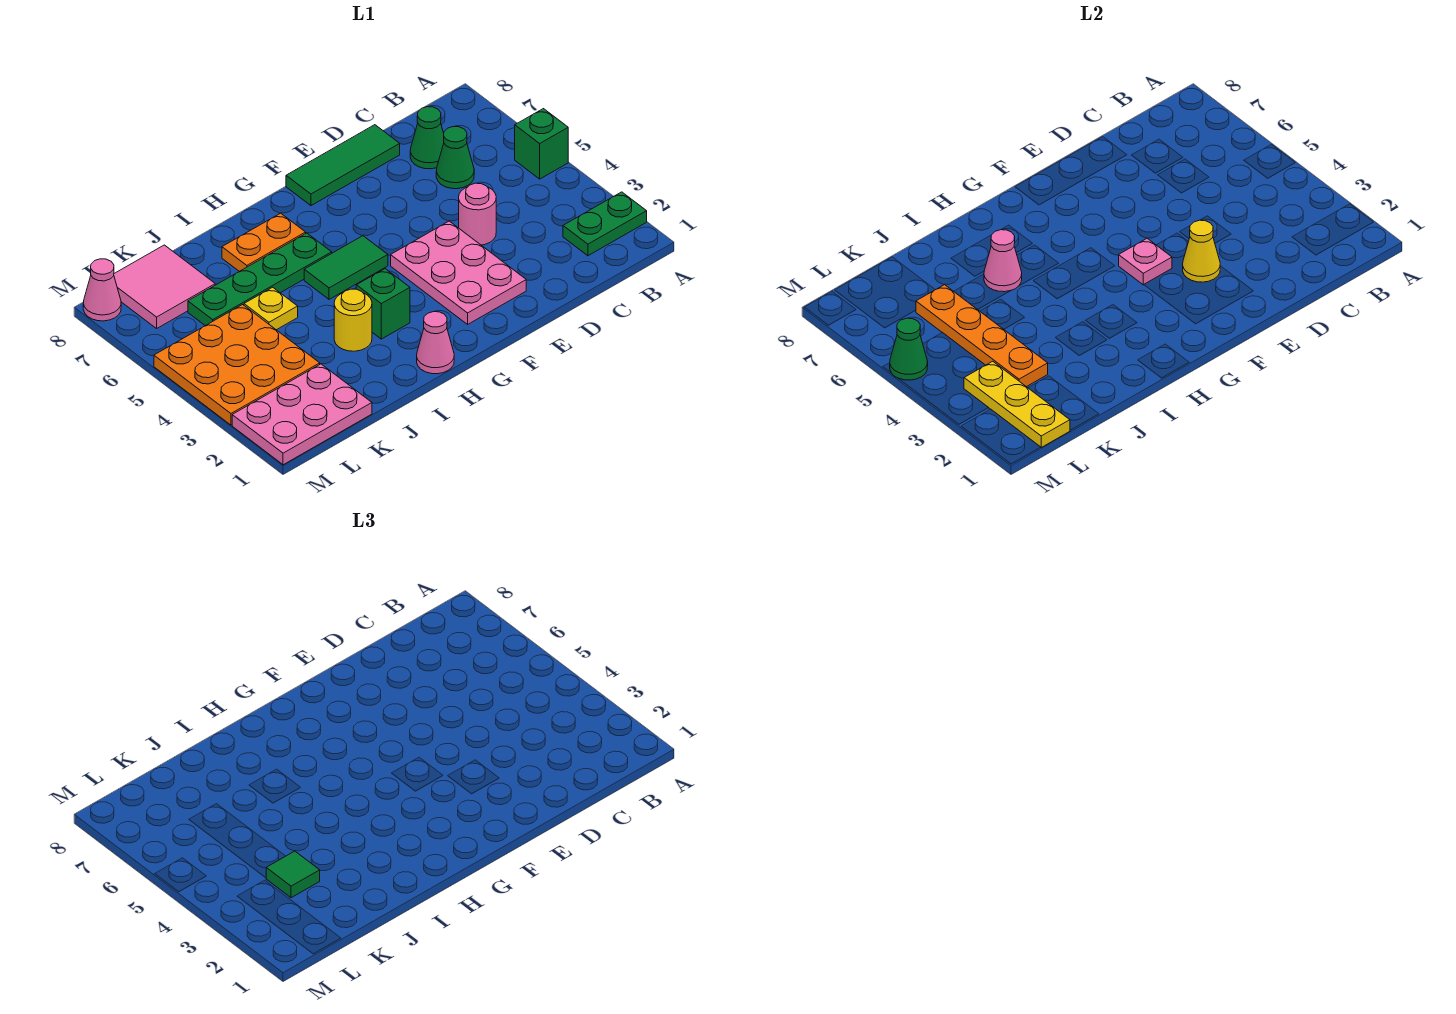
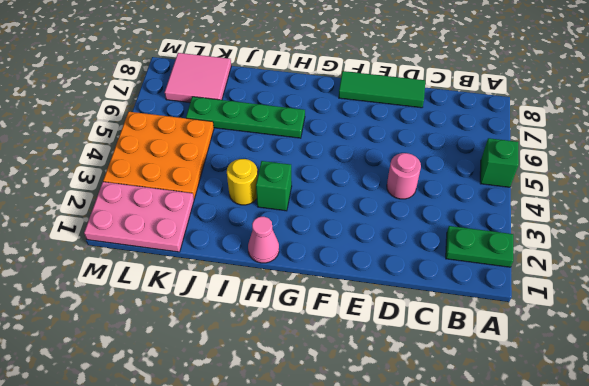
none -> green 1x1 cone [436,127,474,189]
none -> green 1x1 cone [410,107,444,169]
none -> pink 2x3 plate [391,221,526,324]

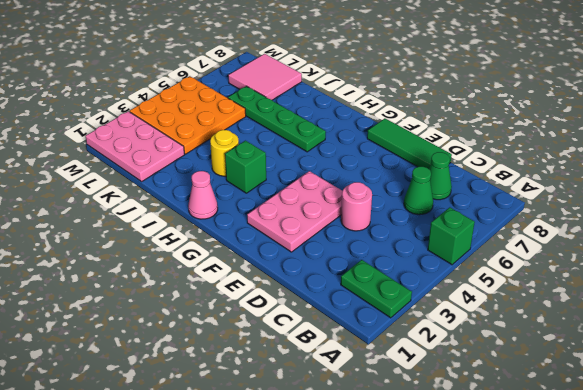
none -> green 1x2 tile [304,236,388,299]
none -> orange 1x2 plate [222,213,306,271]
none -> yellow 1x1 plate [244,287,298,330]

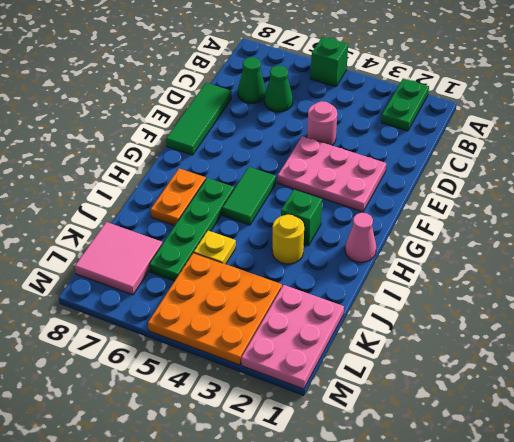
none -> pink 1x1 cone [83,259,121,321]
none -> yellow 1x1 cone [1183,220,1220,282]
none -> pink 1x1 plate [1119,238,1172,285]

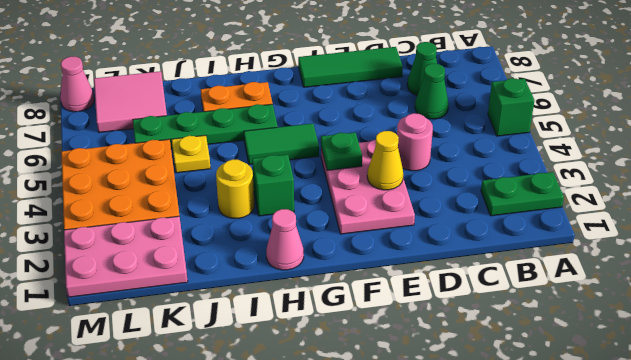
green 1x1 plate [321,132,362,170] -> pink 1x1 plate [1119,238,1172,285]
none -> pink 1x1 cone [984,230,1022,292]
none -> orange 1x4 plate [916,285,1048,387]
none -> yellow 1x3 plate [964,361,1070,447]

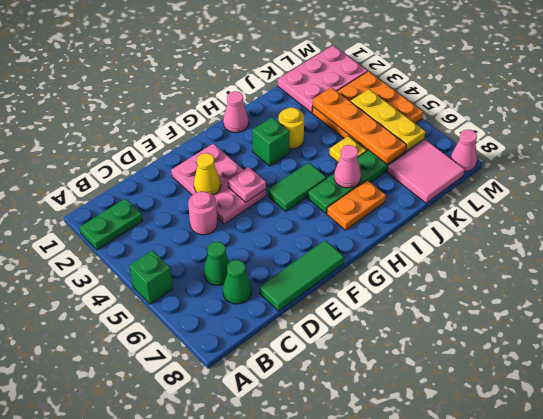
yellow 1x3 plate [351,89,425,151] -> yellow 1x3 plate moved to [964,361,1070,447]
none -> green 1x1 cone [890,318,928,380]
none -> green 1x1 tile [266,851,320,898]

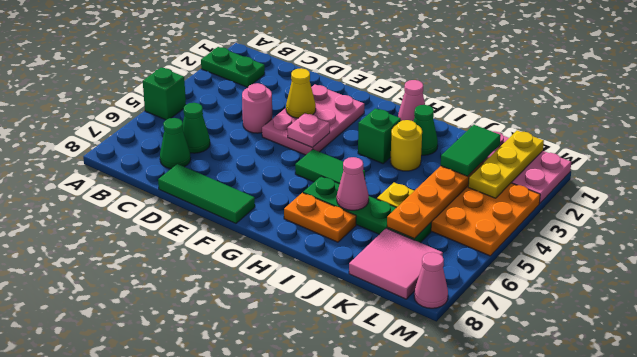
green 1x1 cone [413,105,438,155] -> green 1x1 cone moved to [890,318,928,380]
green 1x2 tile [441,125,501,176] -> green 1x1 tile [266,851,320,898]

